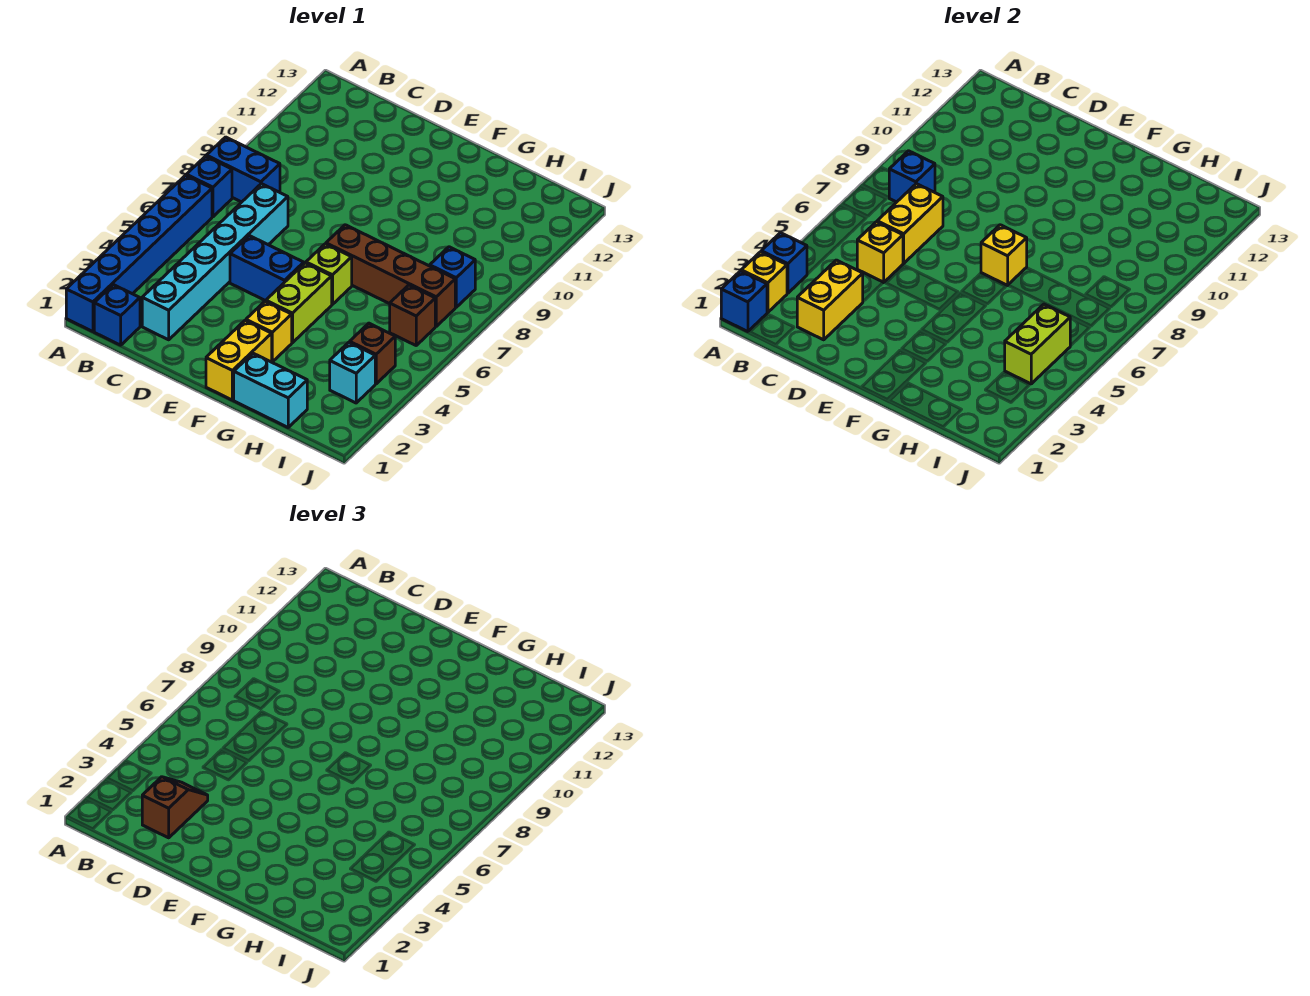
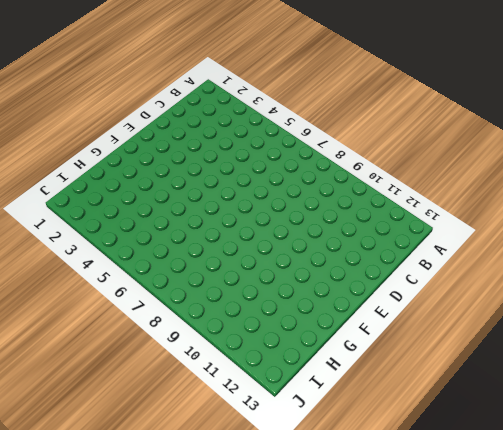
none -> blue 1x6 brick [66,175,212,332]
none -> blue 1x1 brick [186,156,232,217]
none -> blue 1x2 brick [206,137,280,202]

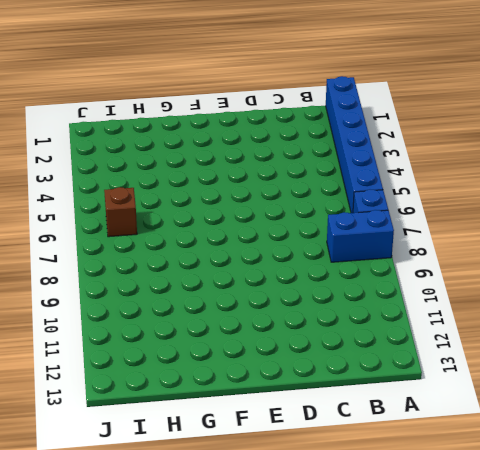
none -> blue 1x1 brick [94,285,140,345]
none -> cyan 1x6 brick [142,184,288,340]
none -> blue 1x2 brick [230,236,304,301]

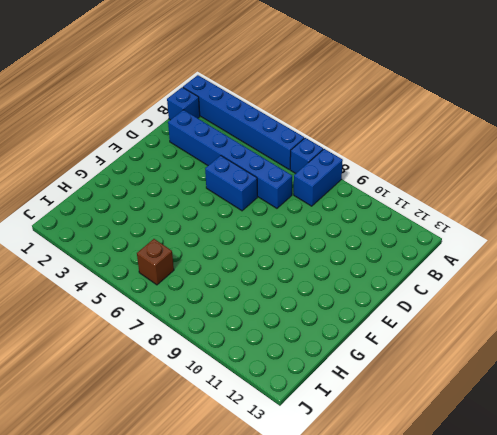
blue 1x6 brick [168,110,292,208] -> cyan 1x6 brick [142,184,288,340]
blue 1x2 brick [205,156,257,211] -> blue 1x2 brick turned to [230,236,304,301]
none -> yellow 1x2 brick [206,320,272,400]
none -> yellow 1x1 brick [246,301,292,362]
none -> lime 1x2 brick [266,263,332,343]

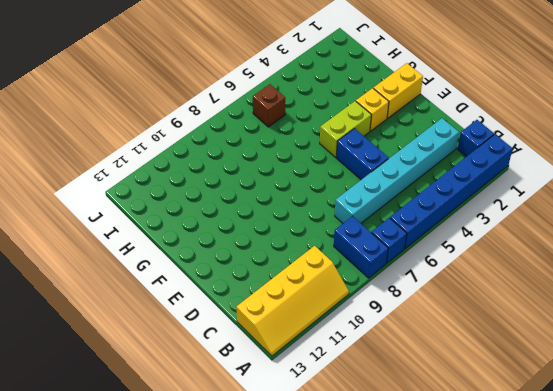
yellow 2x4 slope [236,246,349,356] -> none
none -> lime 1x1 brick [306,244,352,305]
none -> brown 1x4 brick [326,225,455,326]
none -> cyan 1x2 brick [234,353,307,427]

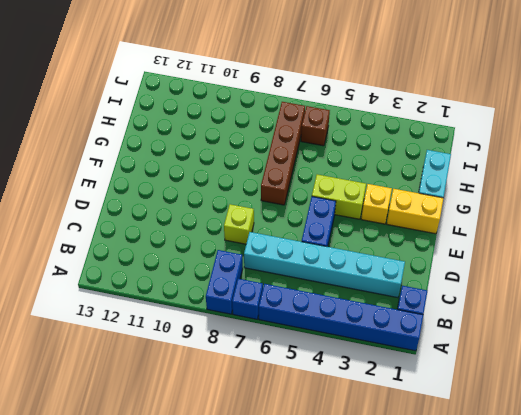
lime 1x1 brick [224,204,254,244] -> lime 1x1 brick moved to [306,244,352,305]
none -> cyan 1x1 brick [330,342,375,403]
none -> brown 1x1 brick [350,323,395,384]
none -> blue 1x1 brick [430,247,475,307]

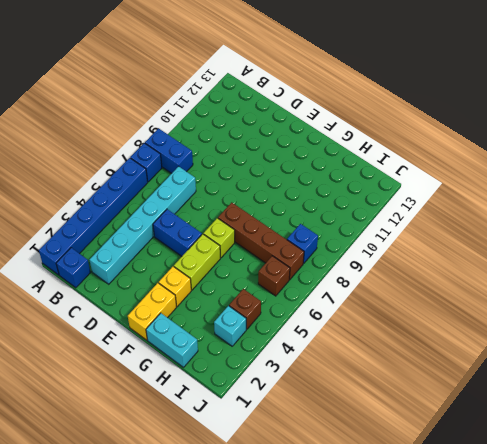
none -> blue 1x1 brick [721,271,767,332]
none -> yellow 1x1 brick [741,252,787,312]
none -> blue 1x1 brick [761,233,807,293]

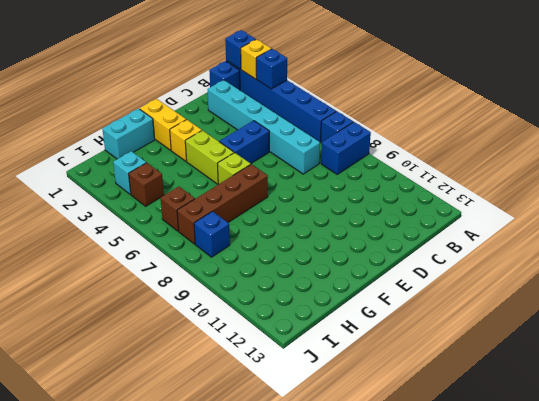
none -> blue 1x1 brick [889,151,935,202]
none -> yellow 1x2 brick [797,260,863,340]
none -> yellow 1x1 brick [857,222,903,282]

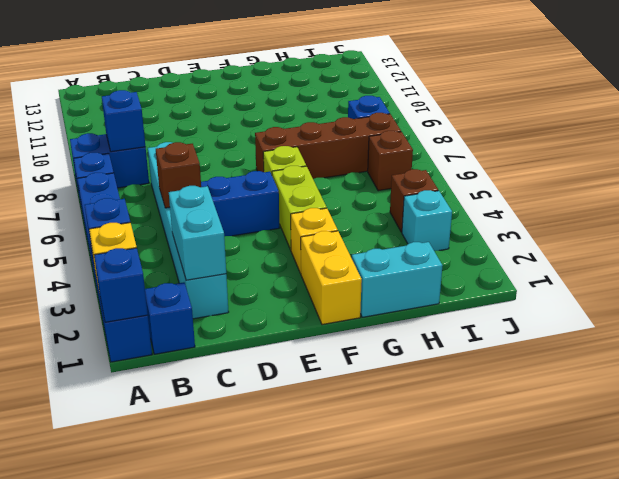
cyan 1x2 brick [169,186,226,280] -> yellow 1x2 brick [797,260,863,340]
brown 1x1 brick [156,142,201,208] -> yellow 1x1 brick [857,222,903,282]
none -> yellow 1x2 brick [877,184,943,263]
none -> yellow 1x1 brick [981,225,1027,285]
none -> lime 1x2 brick [1005,304,1070,384]

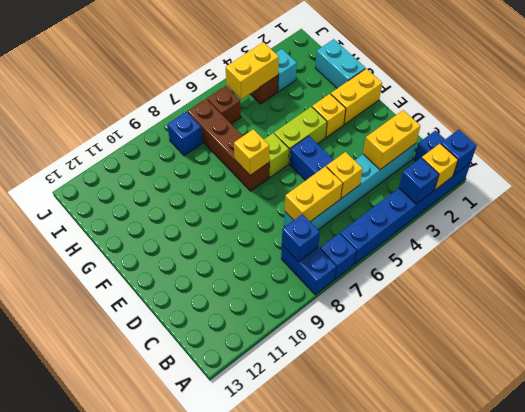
yellow 1x2 brick [226,42,279,99] -> lime 1x2 brick [1005,304,1070,384]
none -> brown 1x2 slope [142,777,208,838]

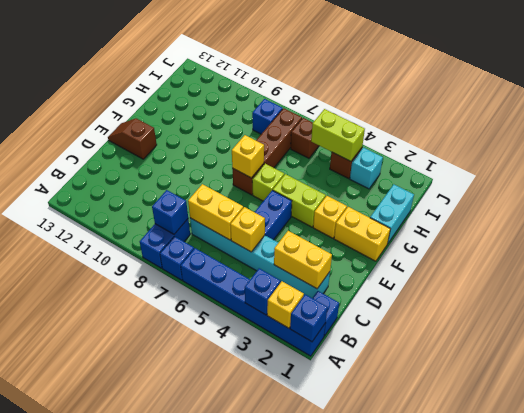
brown 1x2 slope [108,118,157,159] -> brown 1x2 slope moved to [142,777,208,838]

